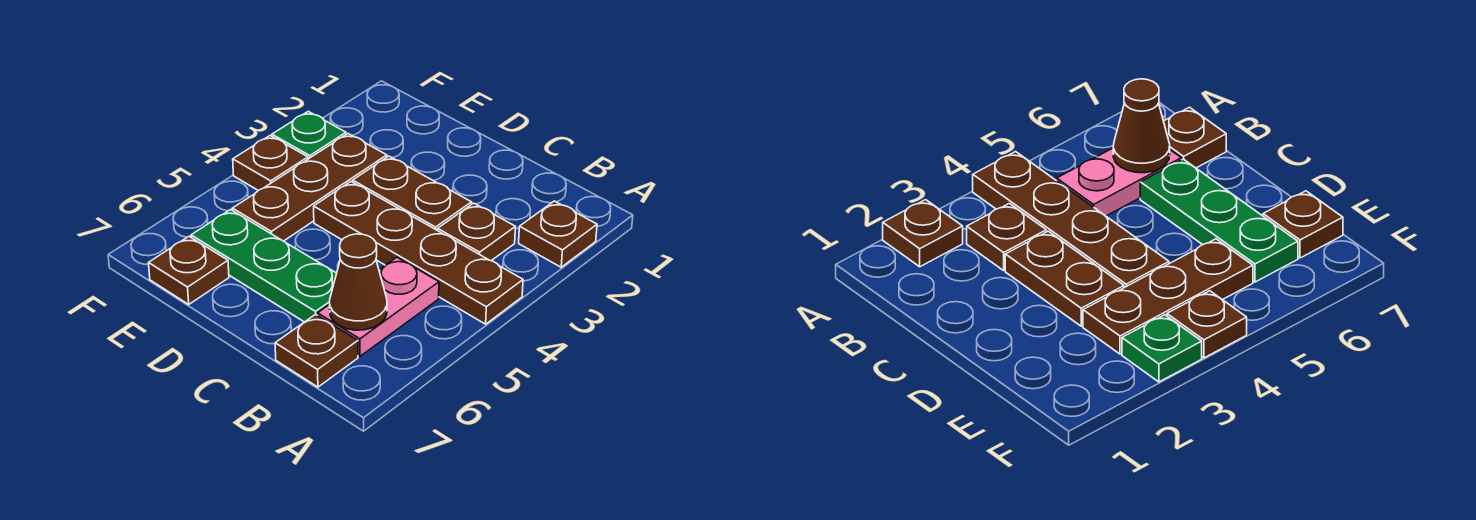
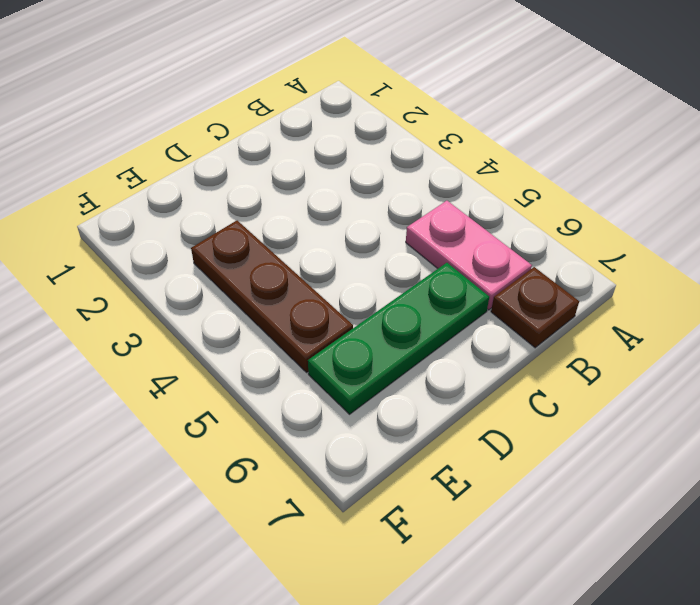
none -> brown 1x1 plate [519,201,597,267]
none -> brown 1x4 plate [314,182,523,324]
none -> brown 1x1 plate [438,203,515,261]

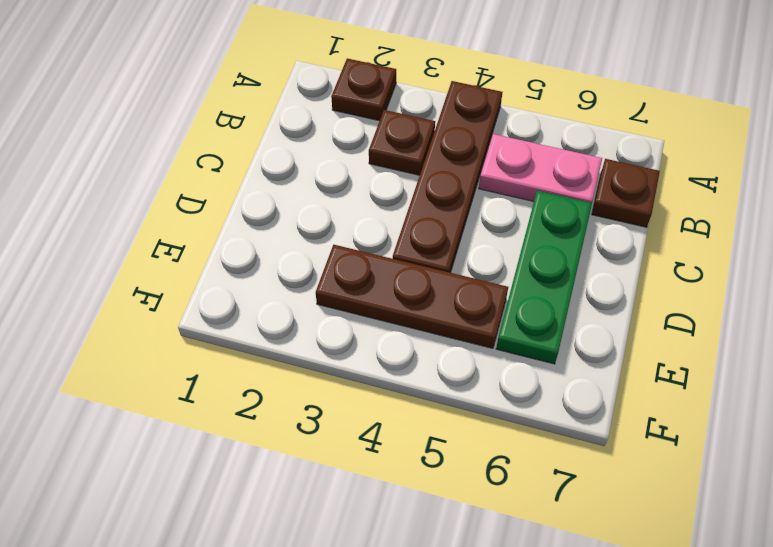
none -> brown 1x2 plate [353,156,472,231]
none -> brown 1x1 plate [149,236,229,304]
none -> green 1x1 plate [272,111,346,159]

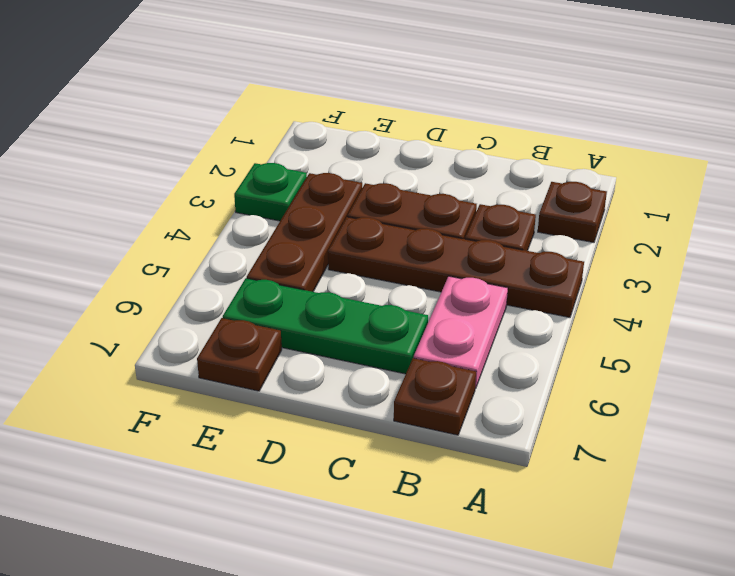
none -> brown 1x1 plate [233,136,308,190]
none -> brown 1x1 cone [330,234,387,330]

